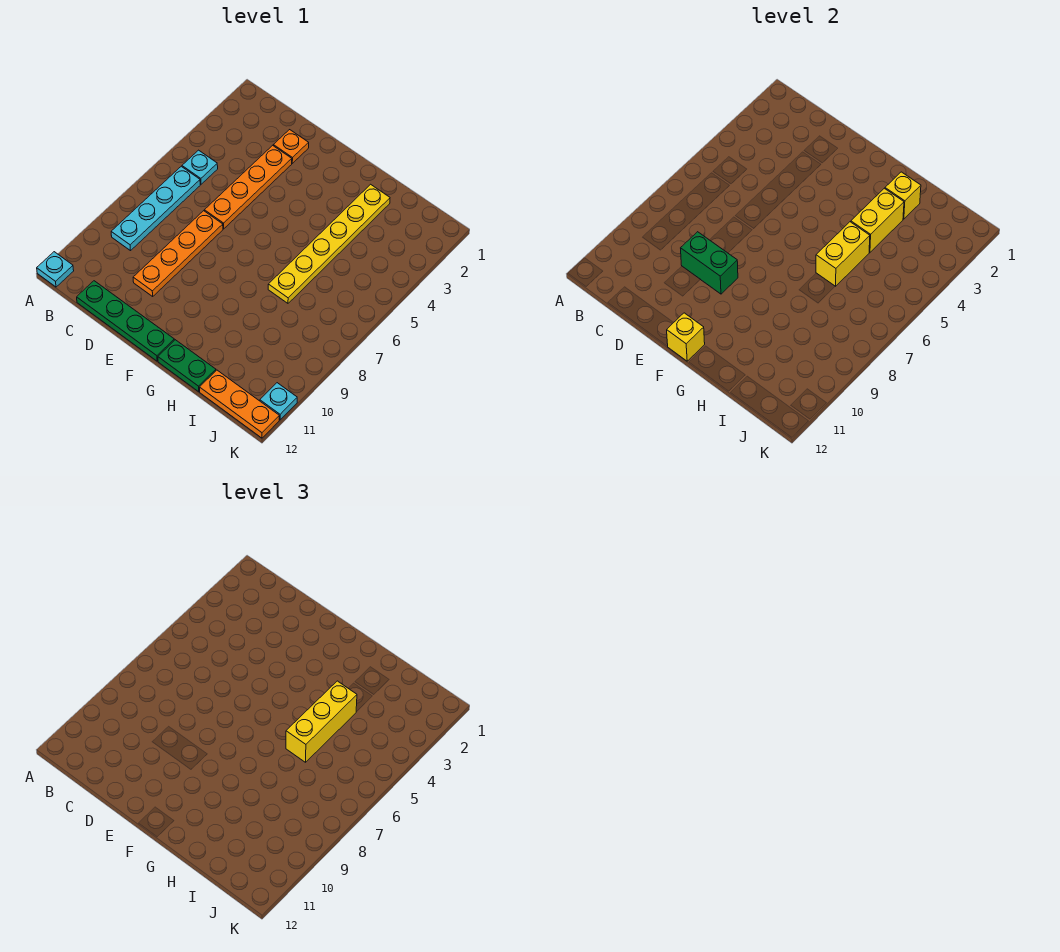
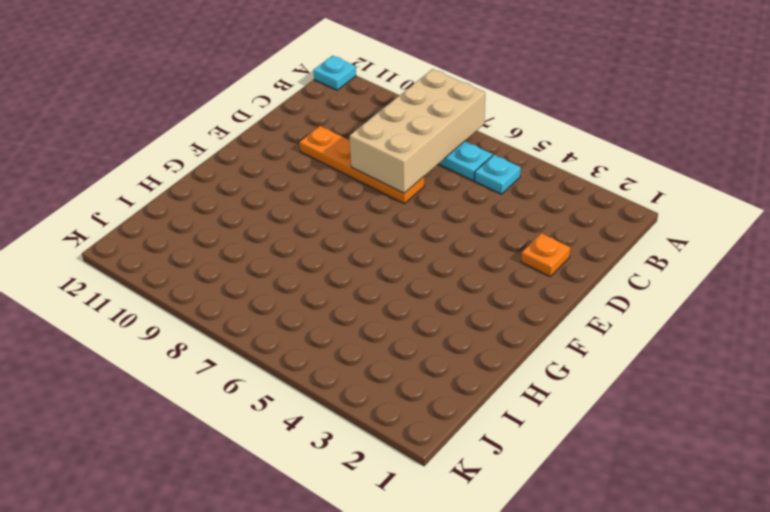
tan 2x4 brick [350,69,485,193] -> none
none -> green 1x4 plate [77,281,174,361]
none -> orange 1x4 plate [204,145,292,229]
none -> green 1x2 plate [158,340,216,392]

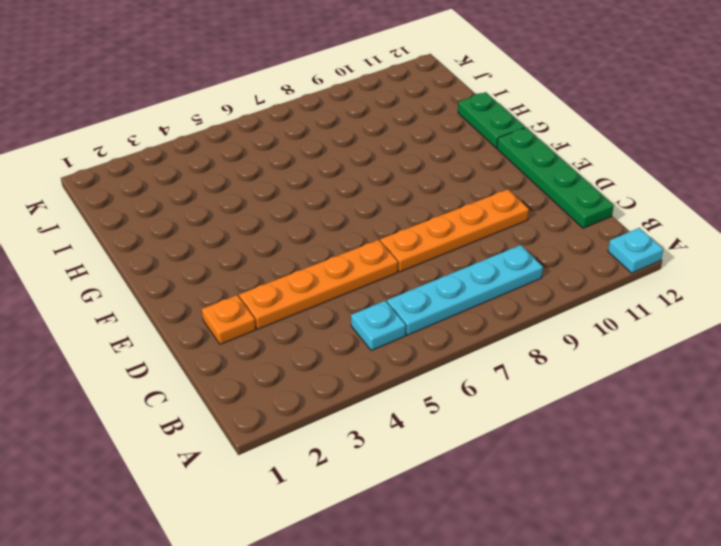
none -> yellow 1x6 plate [268,184,390,303]
none -> orange 1x3 plate [200,370,279,438]
none -> cyan 1x1 plate [260,383,297,420]

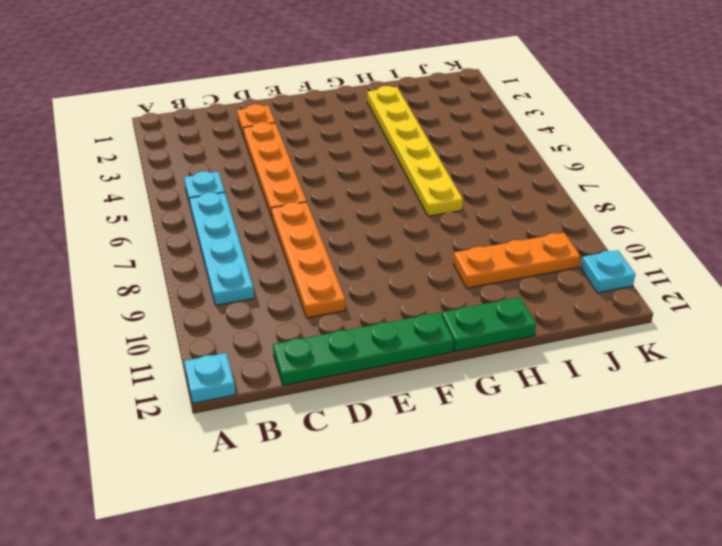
orange 1x3 plate [454,233,580,288] -> orange 1x3 plate moved to [200,370,279,438]
none -> green 1x2 brick [681,232,738,294]
none -> yellow 1x1 brick [667,313,705,361]
none -> yellow 1x1 brick [885,172,921,219]

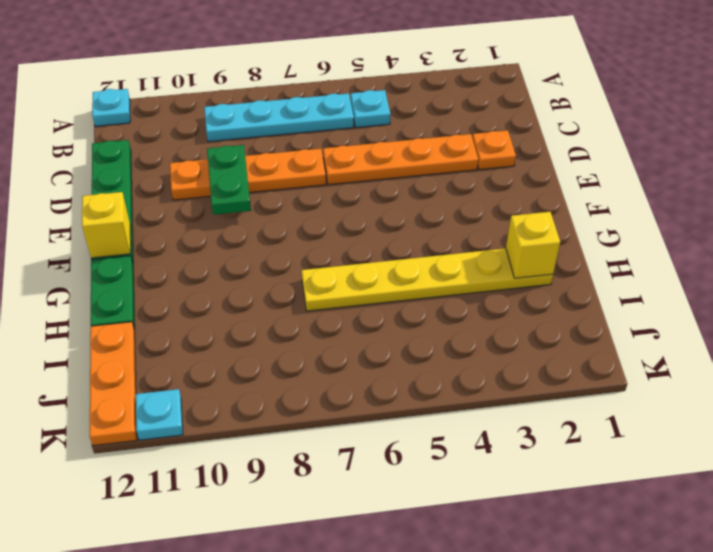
green 1x2 plate [207,145,251,215] -> green 1x2 brick [681,232,738,294]
none -> yellow 1x2 brick [851,188,904,253]
none -> yellow 1x2 brick [816,222,870,286]
none -> yellow 1x3 brick [286,681,357,762]

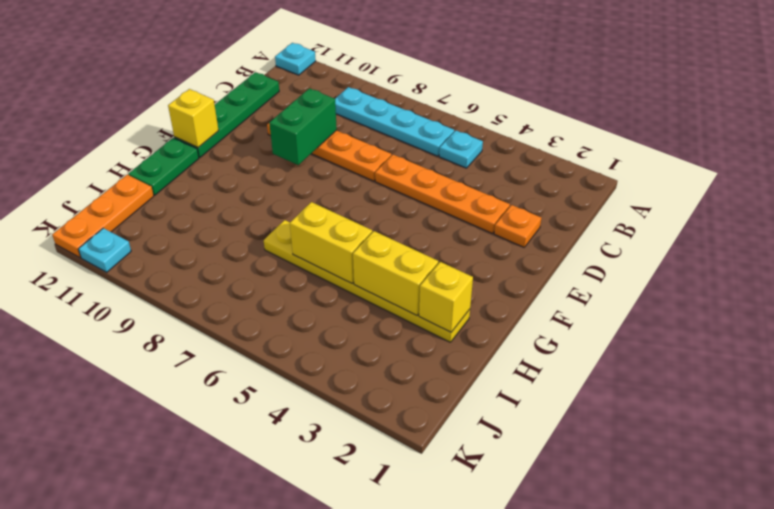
none -> yellow 1x3 brick [286,681,357,762]

